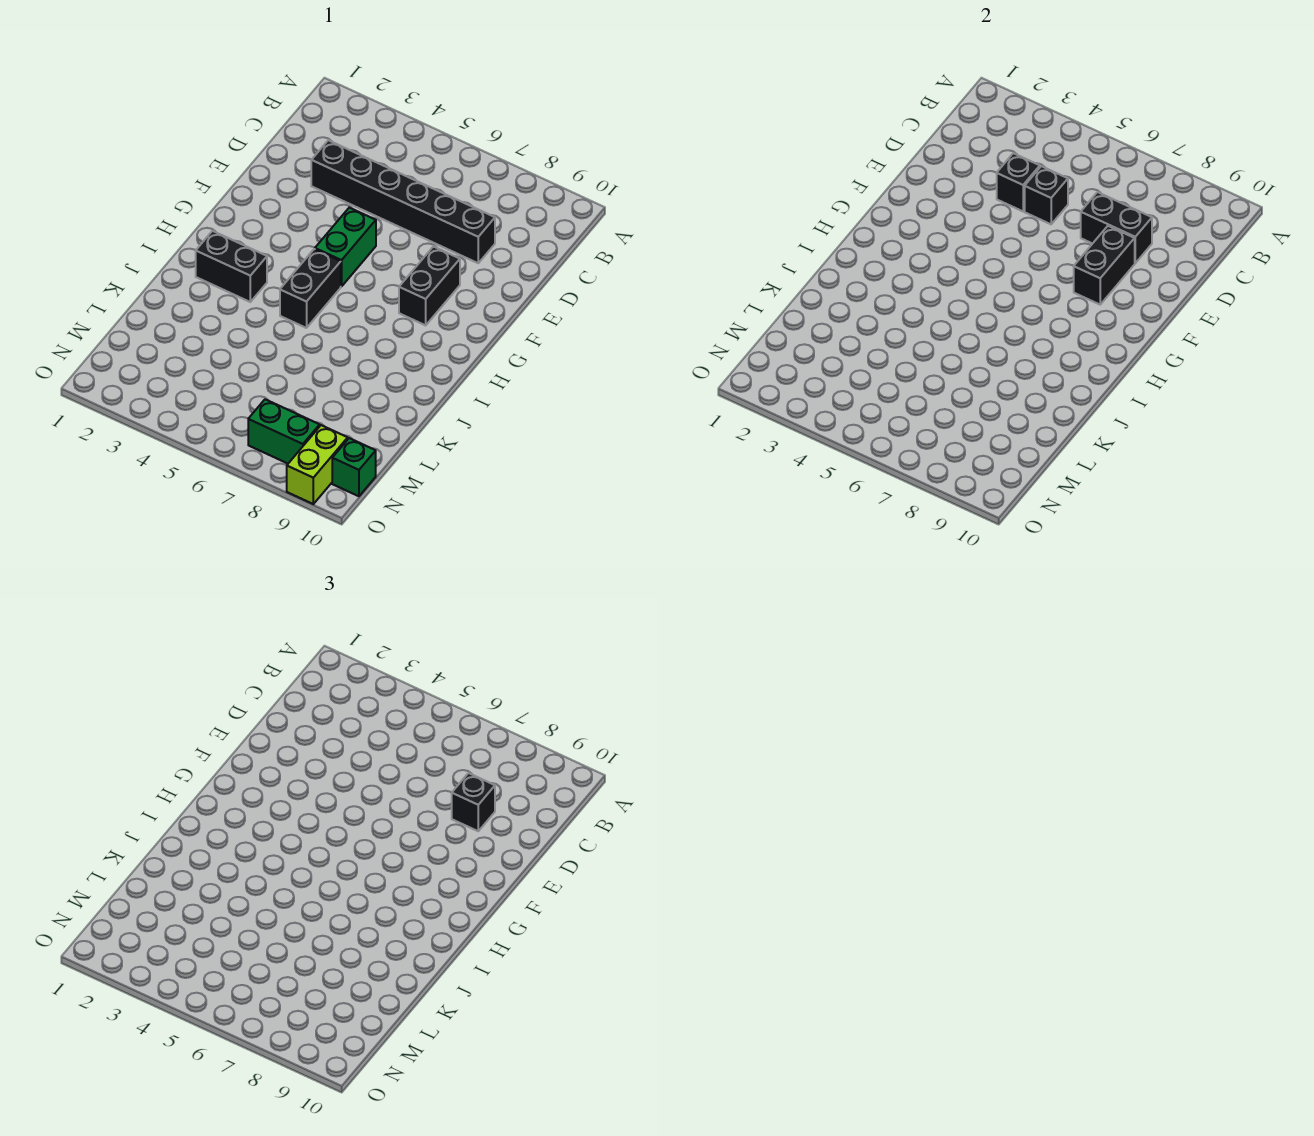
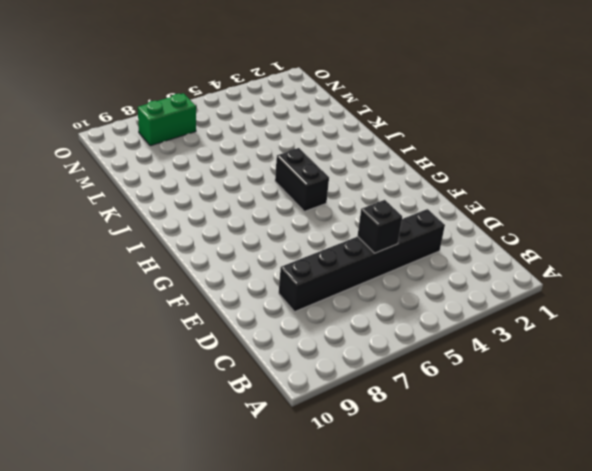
none -> green 1x2 brick [315,208,376,287]
none -> black 1x2 brick [399,247,460,325]
none -> black 1x2 brick [196,231,267,302]

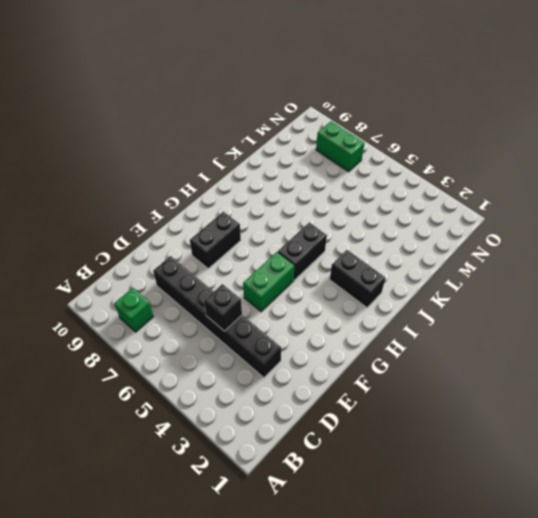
green 1x1 brick [114,288,154,332] -> green 1x1 brick moved to [332,438,376,496]
none -> lime 1x2 brick [287,425,348,504]
none -> black 1x1 brick [997,153,1040,211]
none -> black 1x2 brick [1081,192,1152,263]

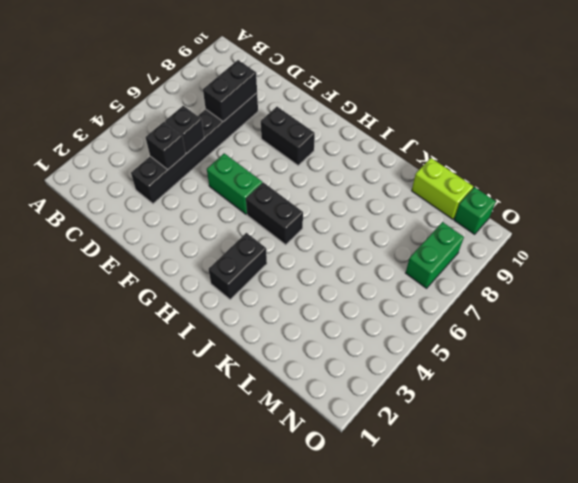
lime 1x2 brick [412,158,473,219] -> lime 1x2 brick moved to [287,425,348,504]
none -> black 1x2 brick [1074,226,1135,305]
none -> black 1x1 brick [452,773,495,831]

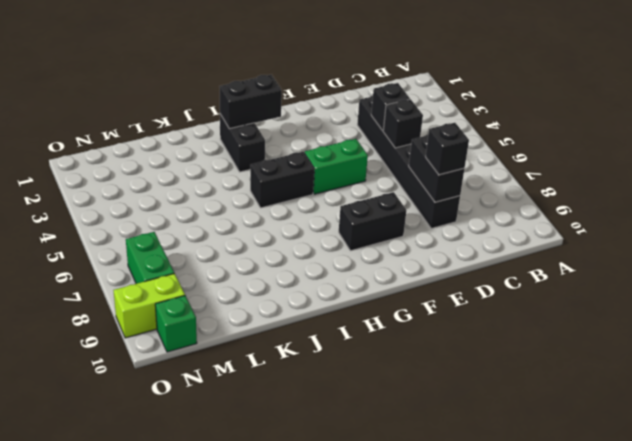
black 1x2 brick [220,75,282,129] -> black 1x2 brick moved to [1074,226,1135,305]

